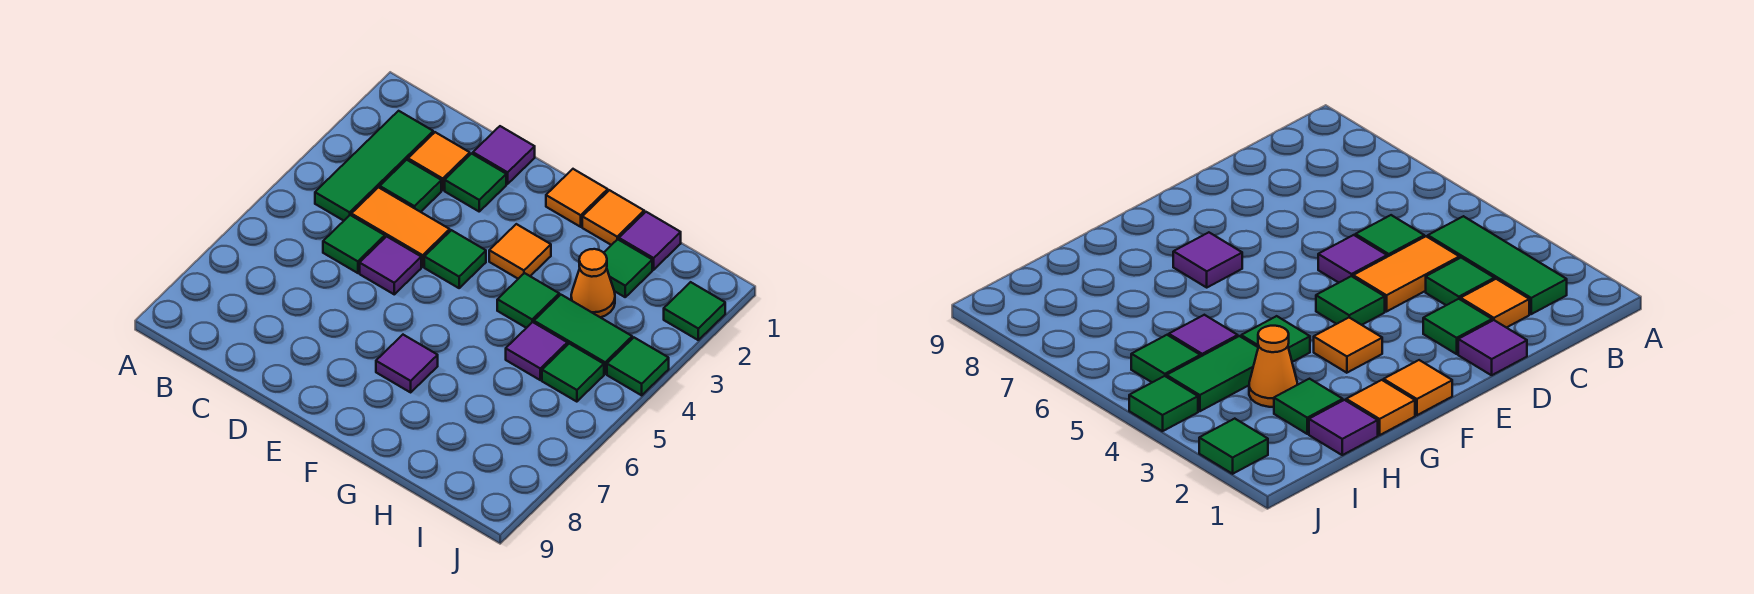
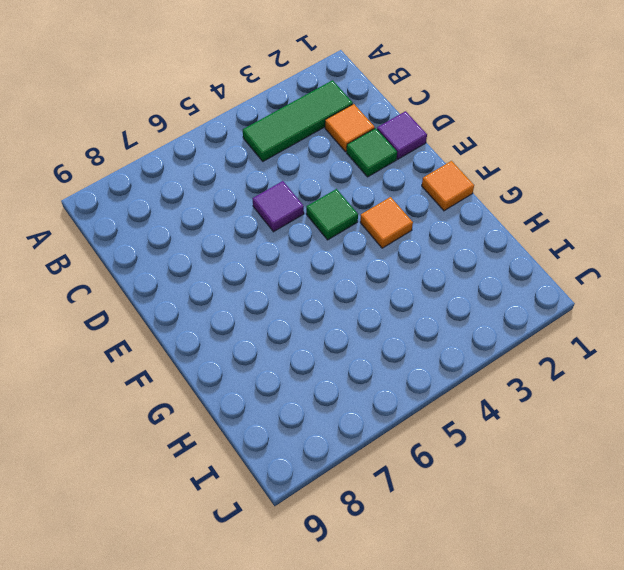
none -> green 1x1 tile [380,160,441,212]
none -> orange 1x2 tile [351,187,450,267]
none -> green 1x1 tile [323,215,385,273]

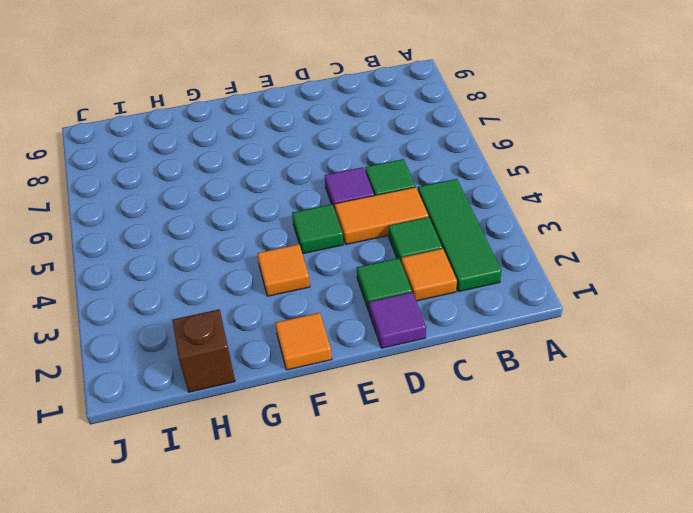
brown 1x1 brick [172,309,235,392] -> purple 1x1 tile [619,212,681,270]
none -> purple 1x1 tile [376,335,438,392]
none -> orange 1x1 tile [582,190,644,245]
none -> green 1x1 tile [497,273,559,328]

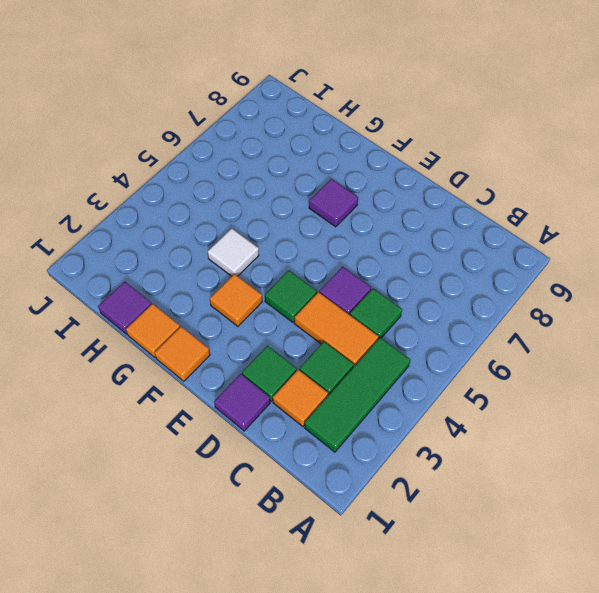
white 1x1 tile [208,228,259,276] -> green 1x1 tile [497,273,559,328]
none -> green 1x1 tile [604,239,652,297]
none -> orange 1x1 cone [571,249,615,317]
none -> green 1x2 tile [534,295,632,374]

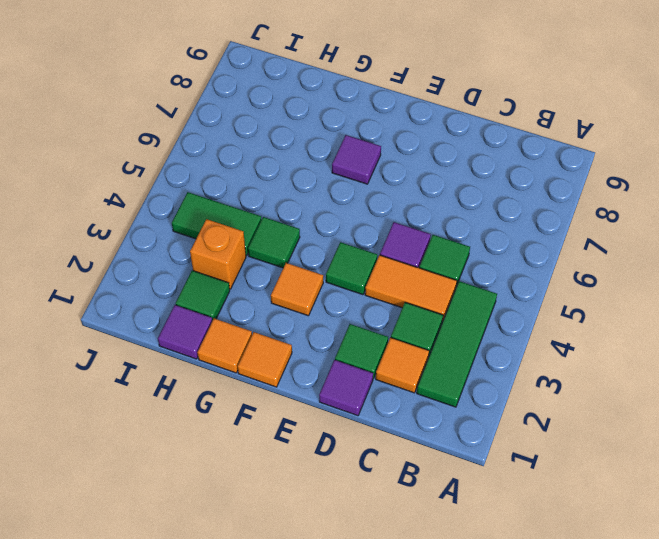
orange 1x1 brick [190,219,246,289] -> orange 1x1 cone [571,249,615,317]
none -> purple 1x1 tile [506,322,567,380]
none -> green 1x1 tile [542,344,604,402]
none -> green 1x1 tile [664,282,725,340]

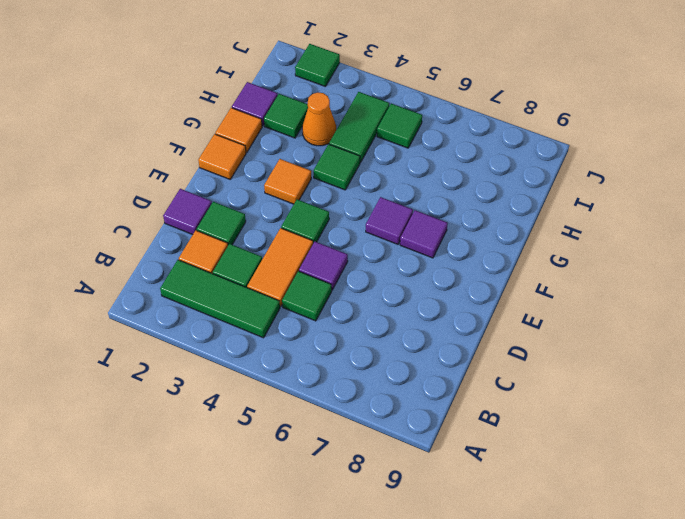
purple 1x1 tile [366,197,413,244] -> purple 1x1 tile moved to [506,322,567,380]
none -> green 1x1 tile [607,338,669,395]

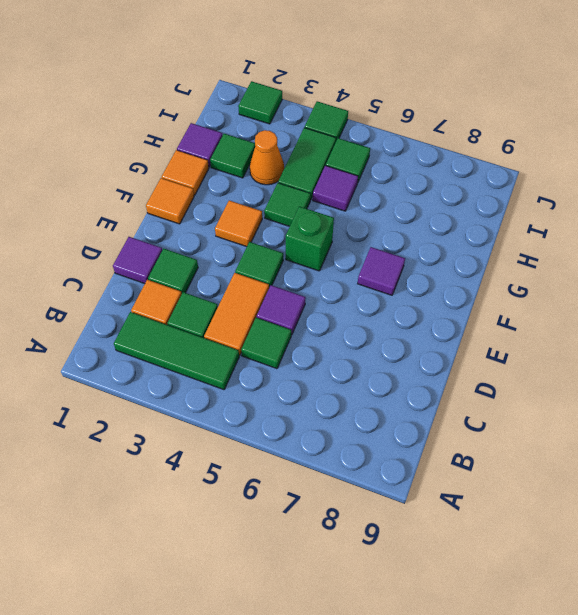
green 1x1 brick [286,206,334,271] -> none

